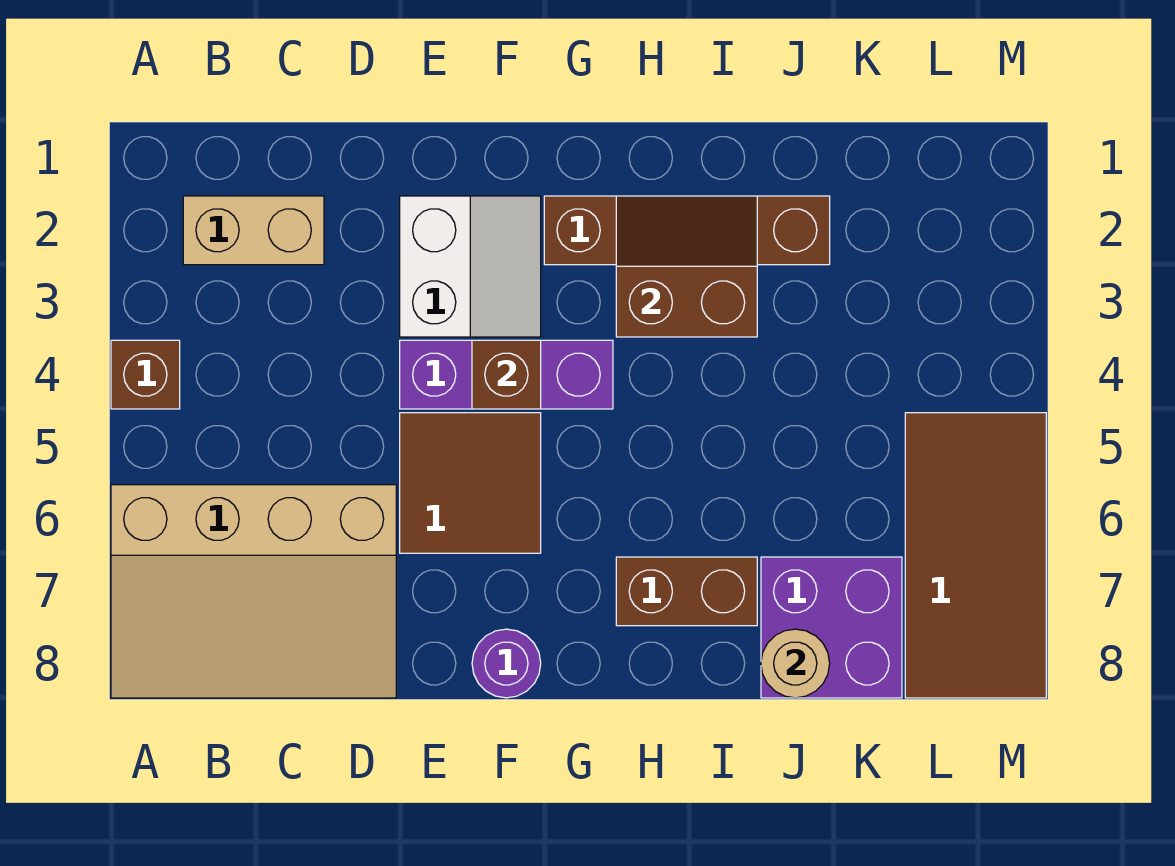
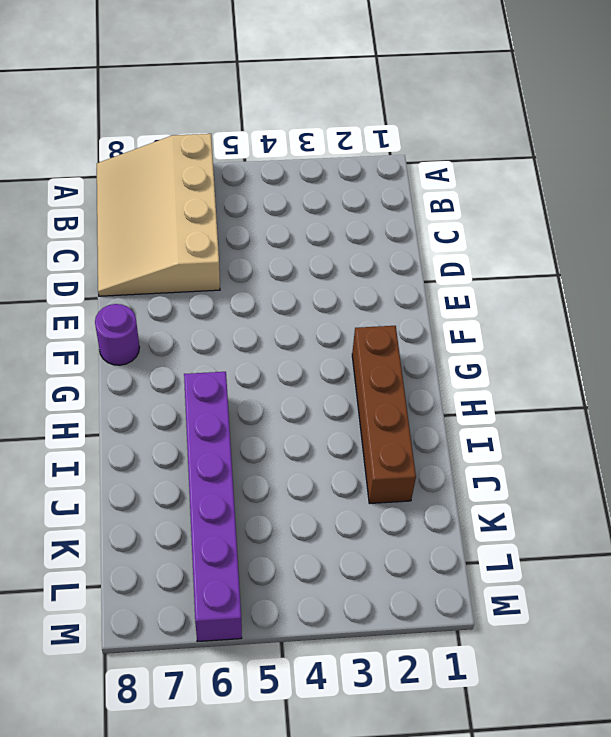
purple 1x6 brick [184,372,242,642] -> brown 2x4 tile [905,413,1046,698]
none -> brown 1x1 brick [111,340,180,409]
none -> tan 1x2 brick [183,196,324,265]
none -> white 2x2 slope [400,196,541,337]

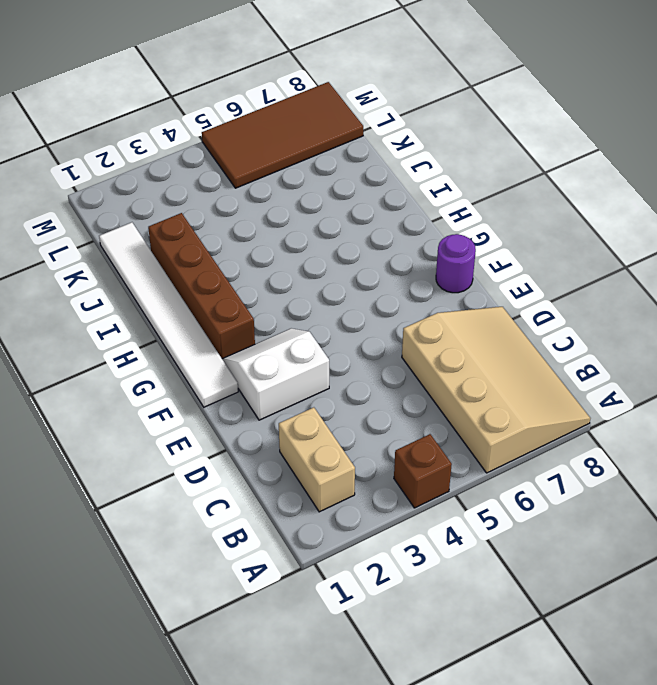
white 1x6 tile [99,222,238,407] -> none
none -> purple 1x3 brick [400,340,613,409]
none -> brown 2x2 tile [400,413,541,553]
none -> brown 1x2 brick [616,557,757,626]

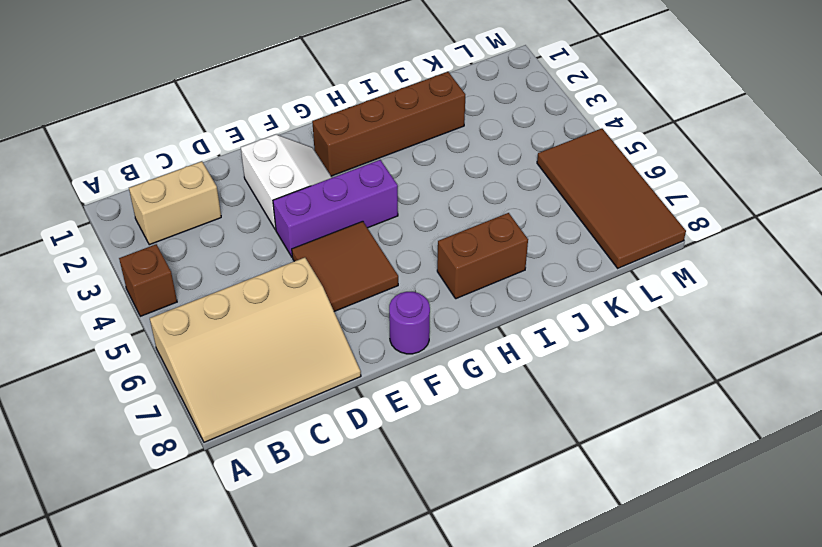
none -> purple 2x2 brick [761,557,902,698]
none -> brown 1x1 brick [472,340,541,409]
none -> brown 2x2 slope [616,196,757,337]

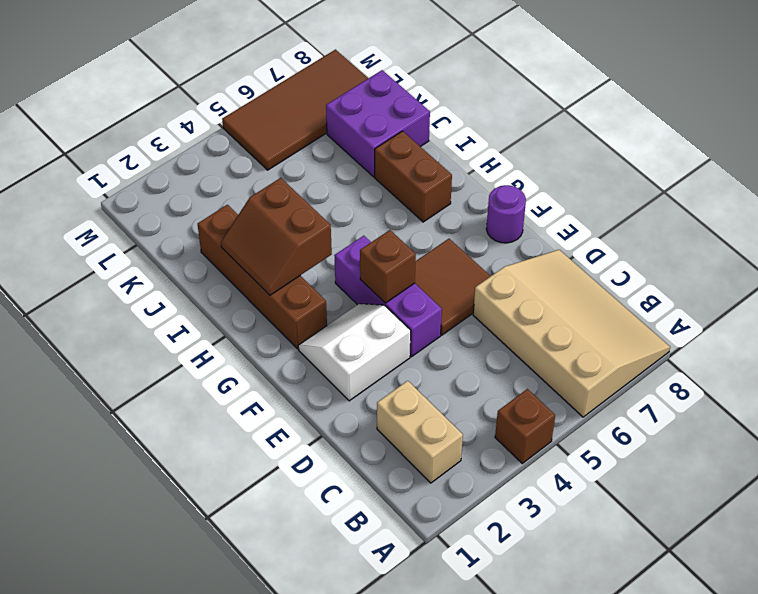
none -> tan 1x1 round brick [761,629,830,698]

